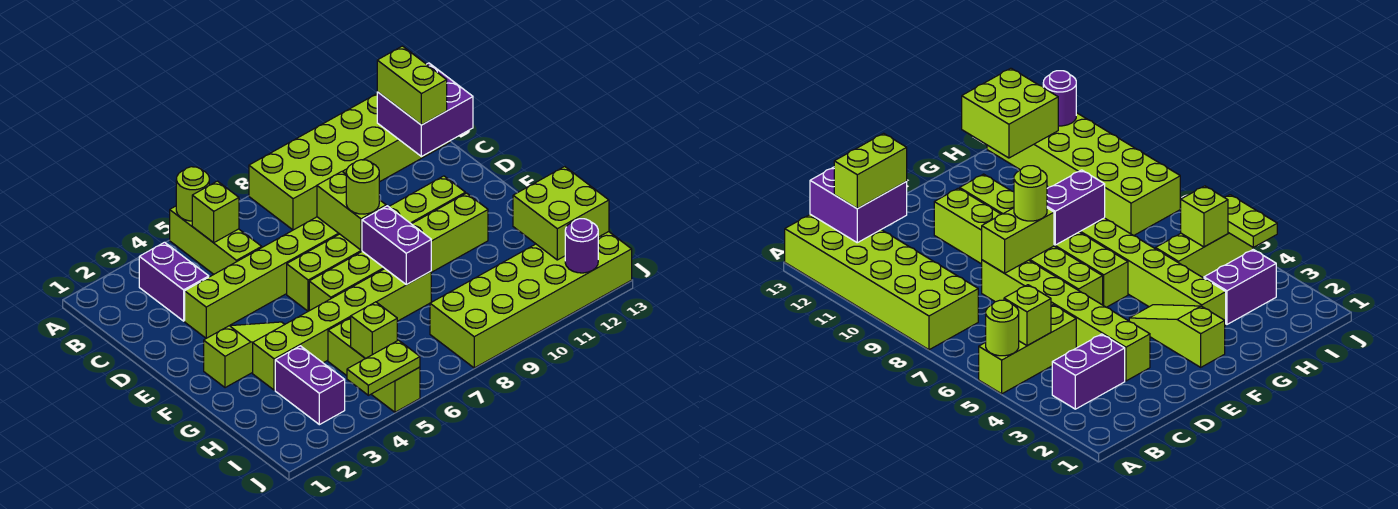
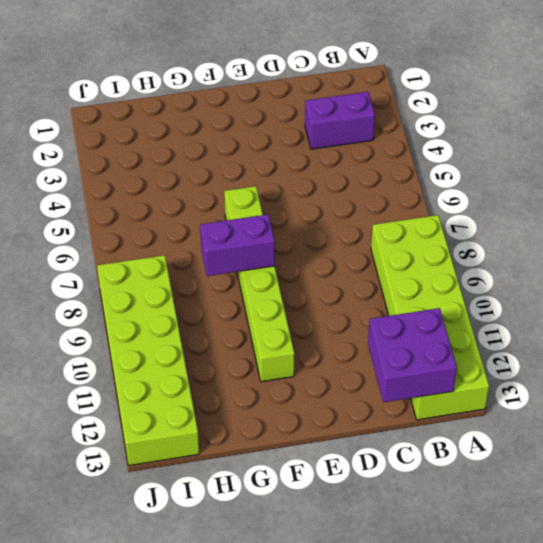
none -> lime 1x3 brick [170,206,262,274]
none -> lime 1x6 brick [185,217,339,338]
none -> lime 1x6 brick [287,176,465,311]

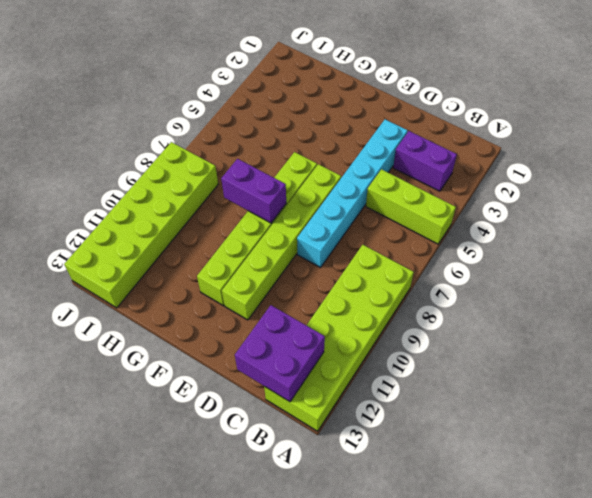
cyan 1x6 brick [297,119,408,268] -> lime 1x6 brick [185,217,339,338]
none -> lime 1x3 slope [204,322,285,388]
none -> lime 1x6 brick [253,269,431,390]
none -> purple 1x2 brick [275,346,345,425]

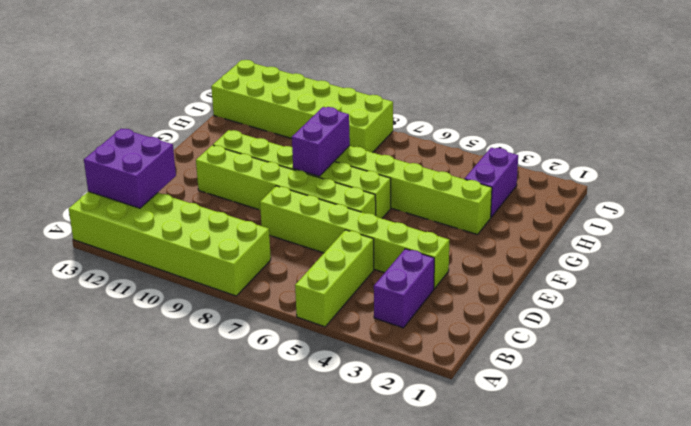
none -> lime 1x3 slope [204,322,285,388]
none -> lime 1x3 brick [328,318,420,412]
none -> lime 1x1 round brick [176,167,209,221]

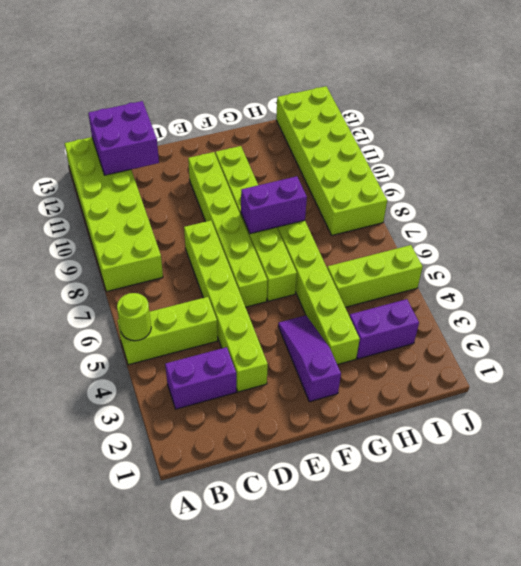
purple 1x3 slope [278,315,341,402] -> lime 1x3 slope [204,322,285,388]
none -> lime 1x1 brick [192,181,239,243]
none -> lime 1x2 brick [317,172,386,250]
none -> lime 2x2 brick [513,166,609,260]

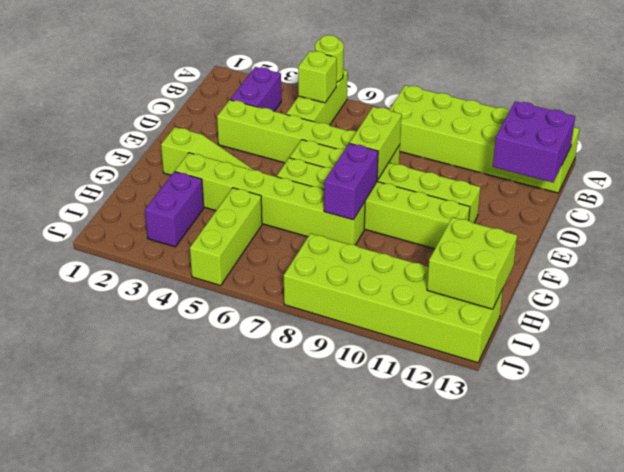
none -> lime 1x1 brick [351,302,397,359]
none -> lime 1x2 plate [347,340,420,395]
none -> purple 1x1 round brick [565,219,598,273]

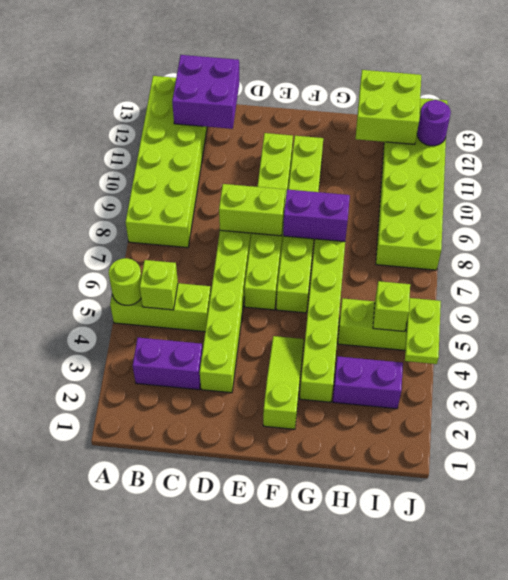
none -> lime 1x2 brick [377,46,447,125]
none -> lime 1x1 round brick [346,160,379,214]

